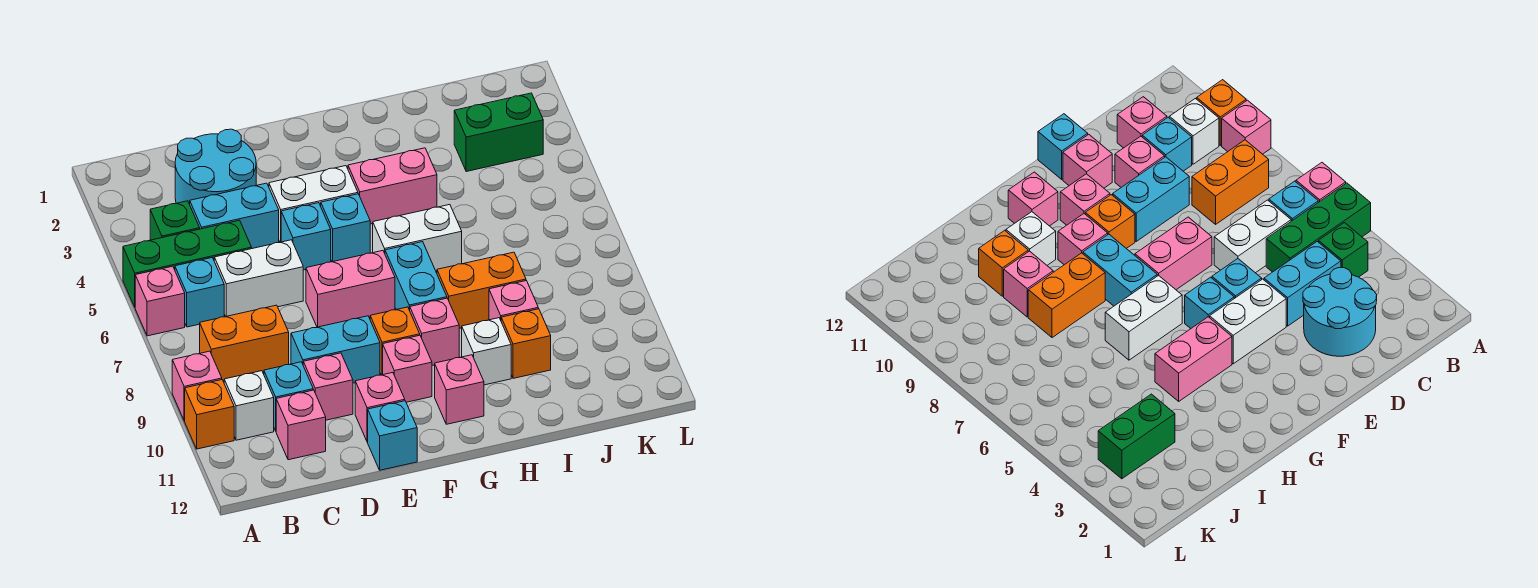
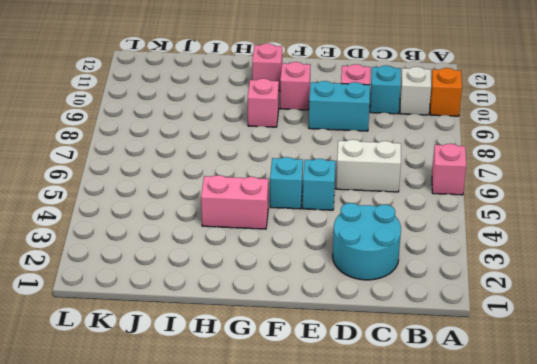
none -> green 1x3 brick [123,220,252,307]
none -> pink 1x1 brick [172,351,222,421]
none -> green 1x1 brick [150,201,200,240]
none -> cyan 1x1 brick [175,258,224,327]

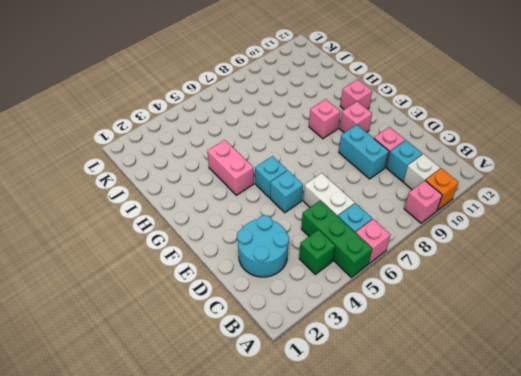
none -> orange 1x2 brick [200,305,289,381]
none -> cyan 1x2 brick [190,183,279,249]
none -> pink 1x1 brick [276,390,326,460]
none -> white 1x2 brick [269,166,358,242]

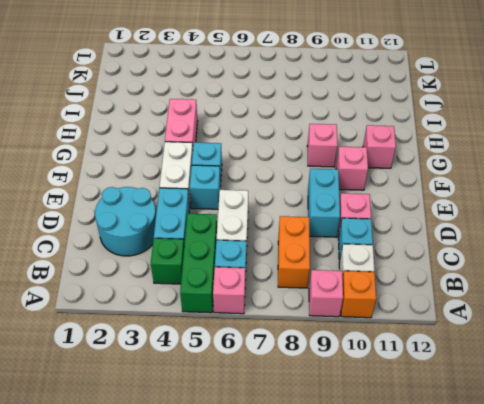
none -> pink 1x1 brick [276,390,326,460]
none -> pink 1x2 brick [306,251,395,327]
none -> pink 1x1 brick [355,373,405,442]
none -> cyan 1x1 brick [368,401,417,470]

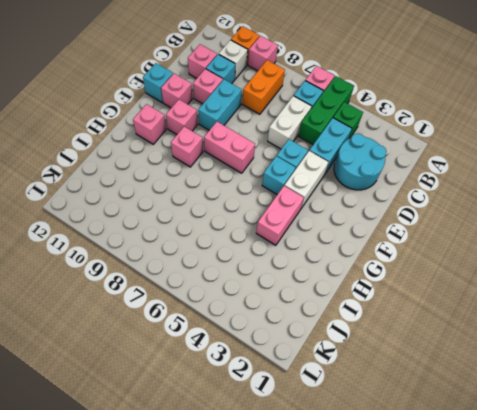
pink 1x2 brick [204,122,255,173] -> pink 1x2 brick turned to [306,251,395,327]
none -> orange 1x1 brick [370,307,420,375]
none -> white 1x2 brick [373,205,462,271]
none -> cyan 1x2 brick [385,242,447,310]
none -> orange 1x2 brick [437,252,526,328]

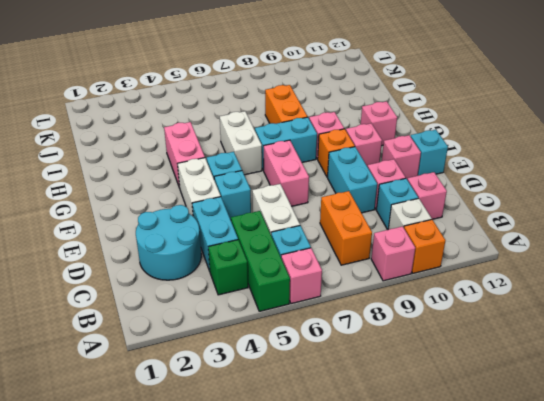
none -> white 1x1 brick [462,318,511,385]
none -> pink 1x1 brick [489,281,538,320]
none -> orange 1x1 brick [501,309,551,378]
none -> green 1x2 brick [454,93,543,172]

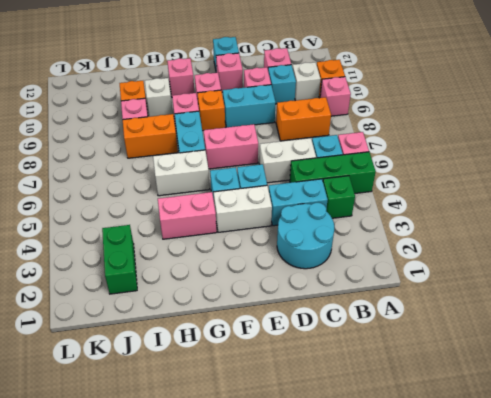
green 1x2 brick [102,225,137,294] -> green 1x2 brick turned to [454,93,543,172]

